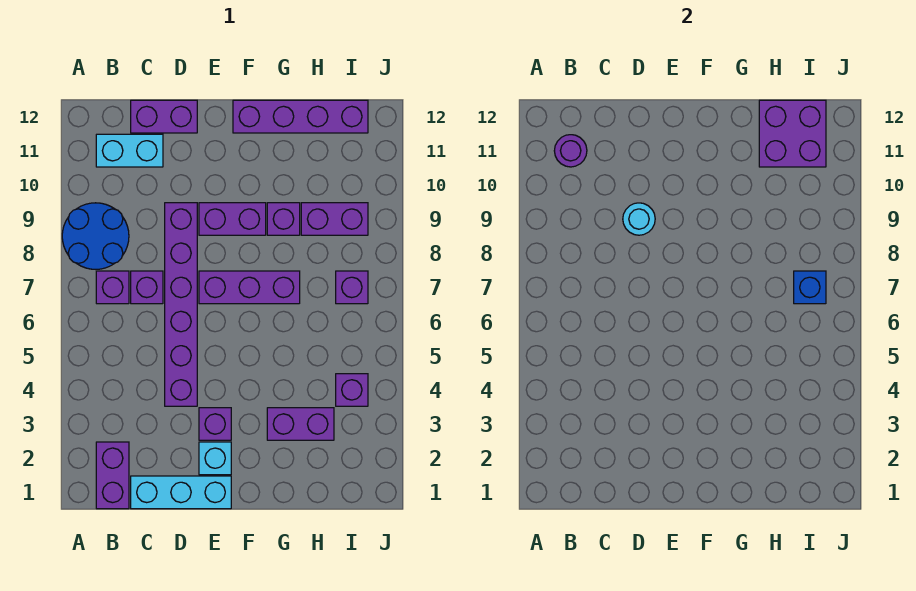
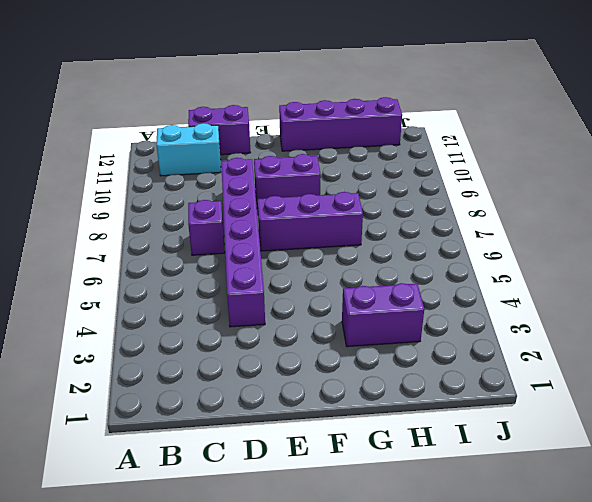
none -> blue 2x2 round brick [62,203,129,269]
none -> purple 1x2 brick [96,442,129,509]
none -> purple 1x1 brick [96,271,129,304]

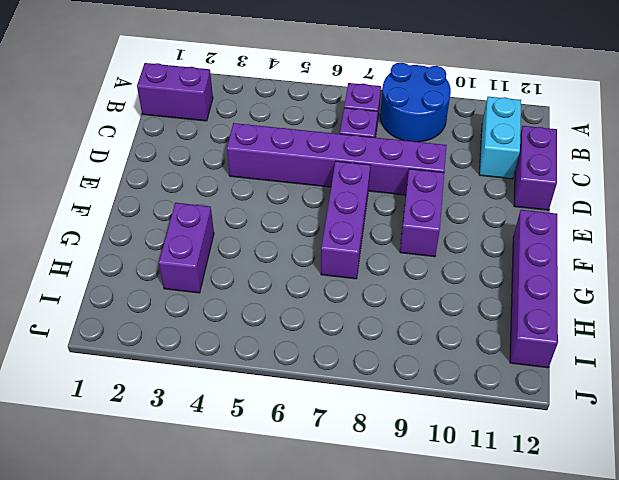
none -> cyan 1x3 brick [131,476,231,509]
none -> cyan 1x1 brick [199,442,231,475]
none -> purple 1x1 brick [199,408,231,440]

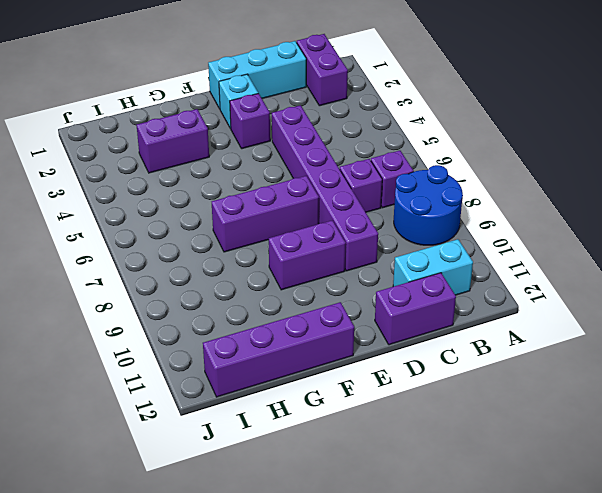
none -> purple 1x1 brick [267,203,300,235]
none -> purple 1x2 brick [301,203,368,235]
none -> purple 1x1 brick [336,374,368,406]

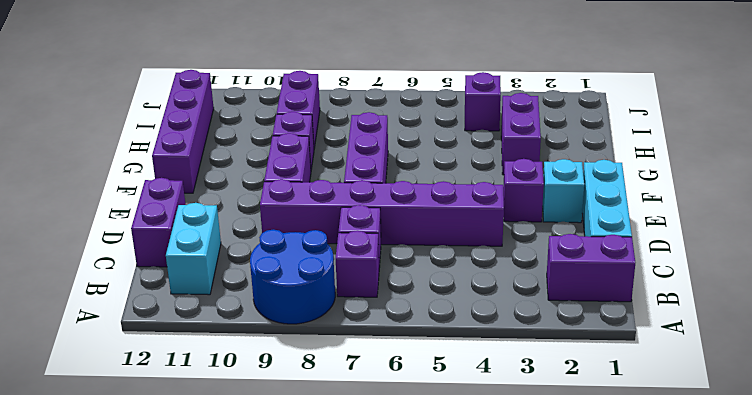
none -> purple 1x1 brick [336,271,368,304]
none -> purple 1x1 round brick [554,135,587,167]
none -> cyan 1x1 round brick [623,203,655,235]

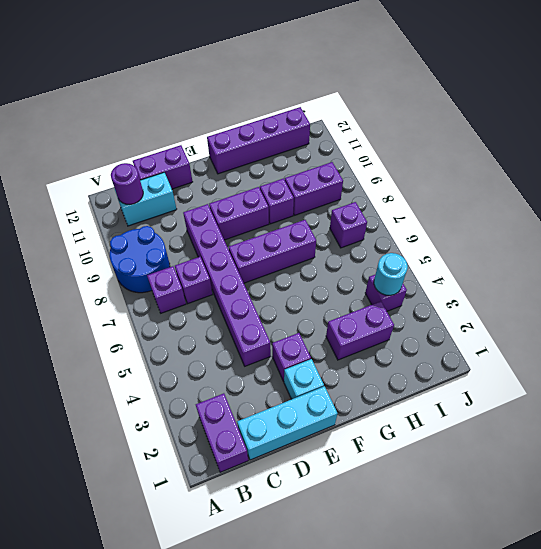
cyan 1x1 round brick [374,253,408,295] -> cyan 1x1 round brick moved to [623,203,655,235]
none -> purple 2x2 brick [759,100,826,167]
none -> blue 1x1 brick [794,271,826,304]

